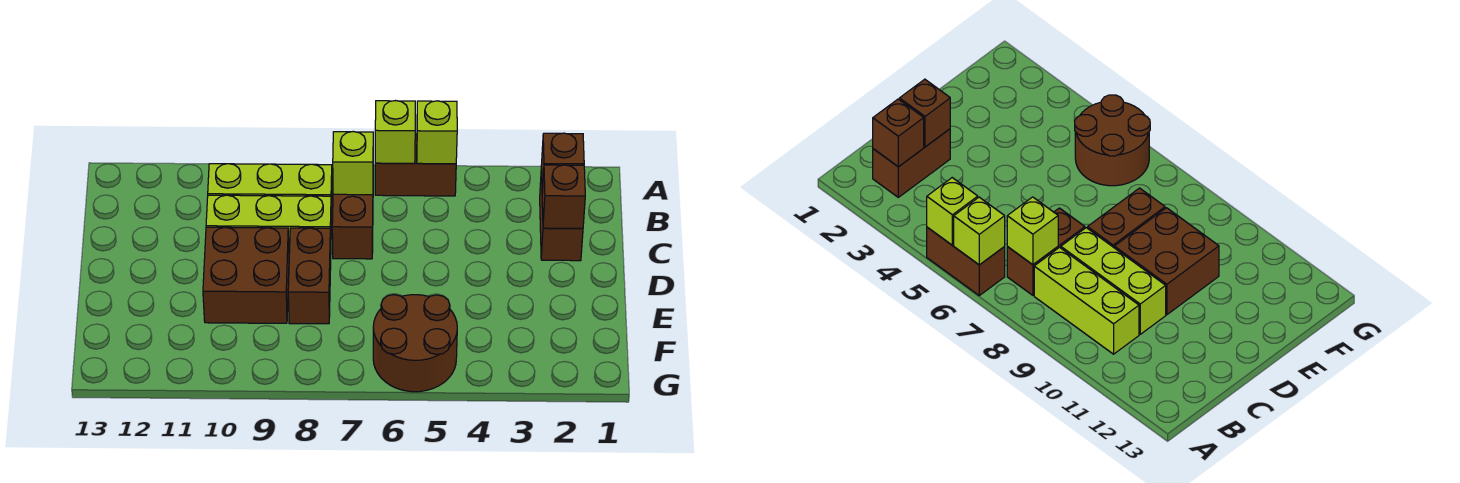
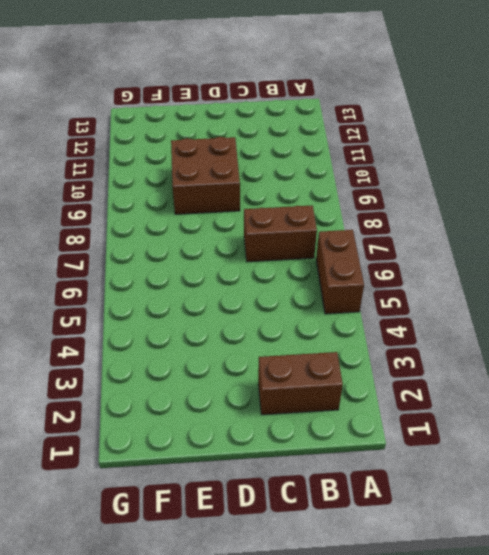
none -> lime 1x3 brick [208,164,332,223]
none -> lime 1x3 brick [206,195,331,253]
none -> brown 1x2 brick [288,228,331,324]

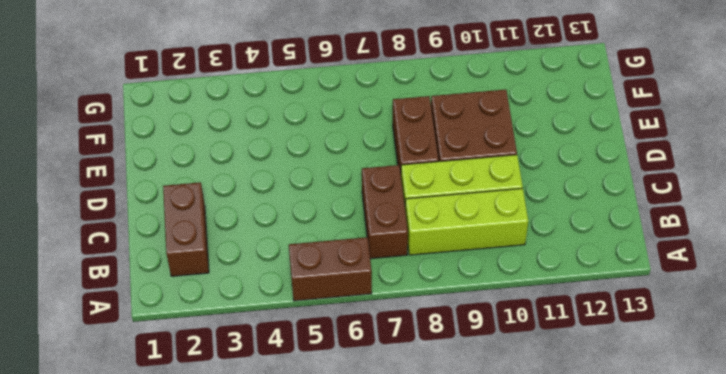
none -> brown 2x2 round brick [373,295,457,392]
none -> lime 1x1 brick [417,101,457,164]
none -> lime 1x1 brick [375,101,415,163]

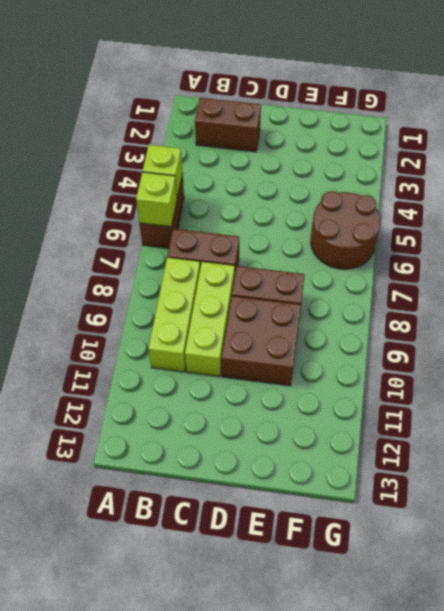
none -> brown 1x1 brick [541,133,584,193]
none -> lime 1x1 brick [333,132,373,195]
none -> brown 1x1 brick [542,165,585,228]

